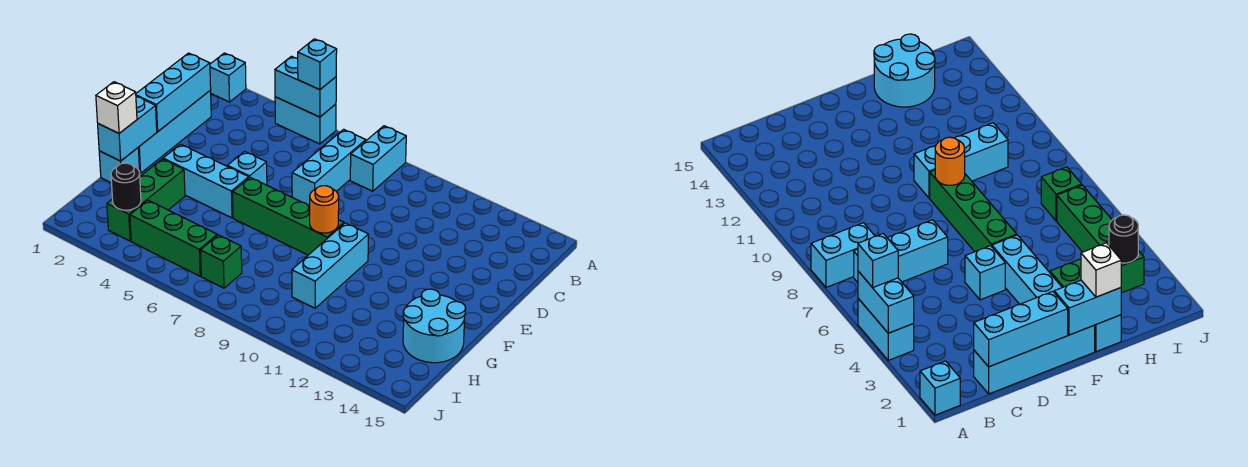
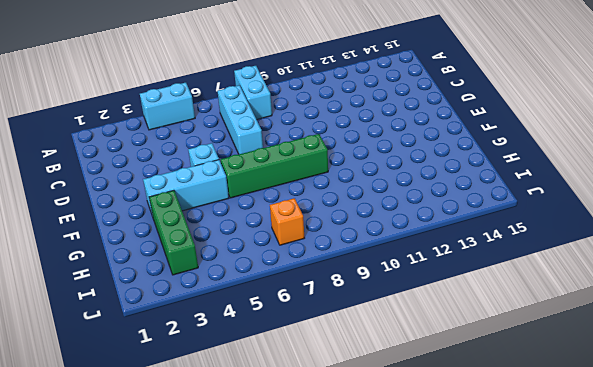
orange 1x1 brick [270,198,304,245] -> green 1x1 brick [201,235,242,288]
none -> cyan 1x1 brick [210,53,246,102]
none -> cyan 1x4 brick [138,90,211,173]
none -> cyan 1x3 brick [292,223,369,308]

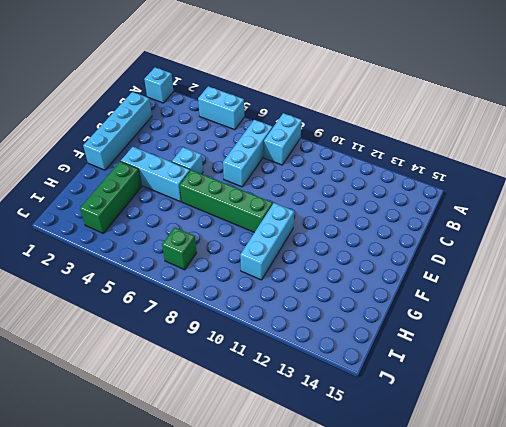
none -> cyan 1x1 brick [99,148,140,183]
none -> cyan 2x2 round brick [403,289,466,363]
none -> green 1x3 brick [130,200,217,276]

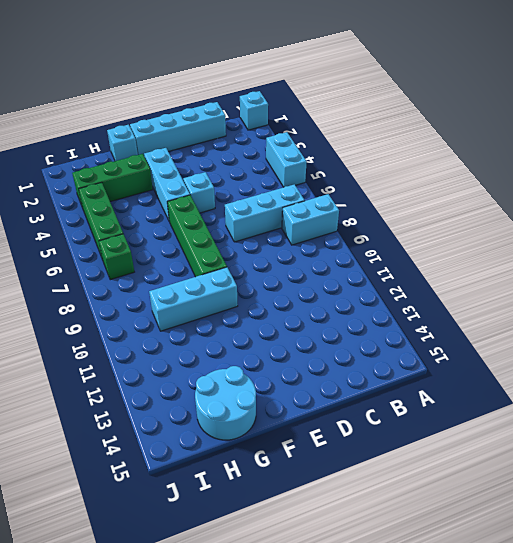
none -> cyan 1x2 brick [275,56,336,117]
none -> cyan 1x3 brick [136,53,211,132]
none -> cyan 1x2 brick [98,96,157,161]

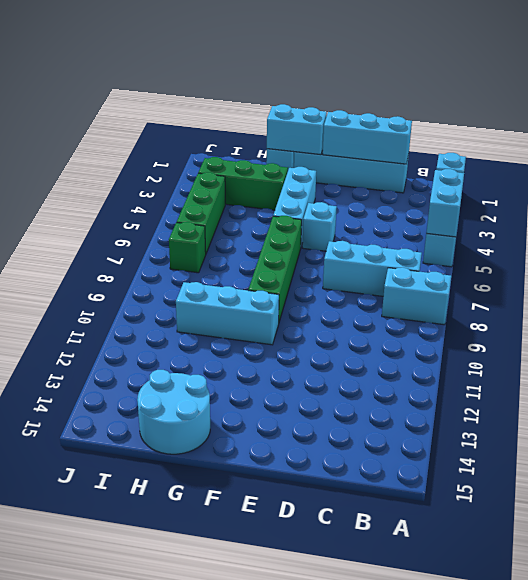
none -> orange 1x1 round brick [310,186,339,233]
none -> black 1x1 round brick [111,163,141,210]
none -> cyan 1x1 brick [298,39,337,90]

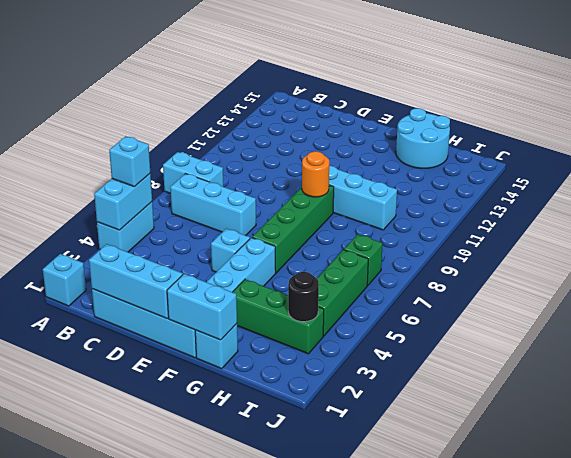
none -> white 1x1 brick [96,82,137,133]

